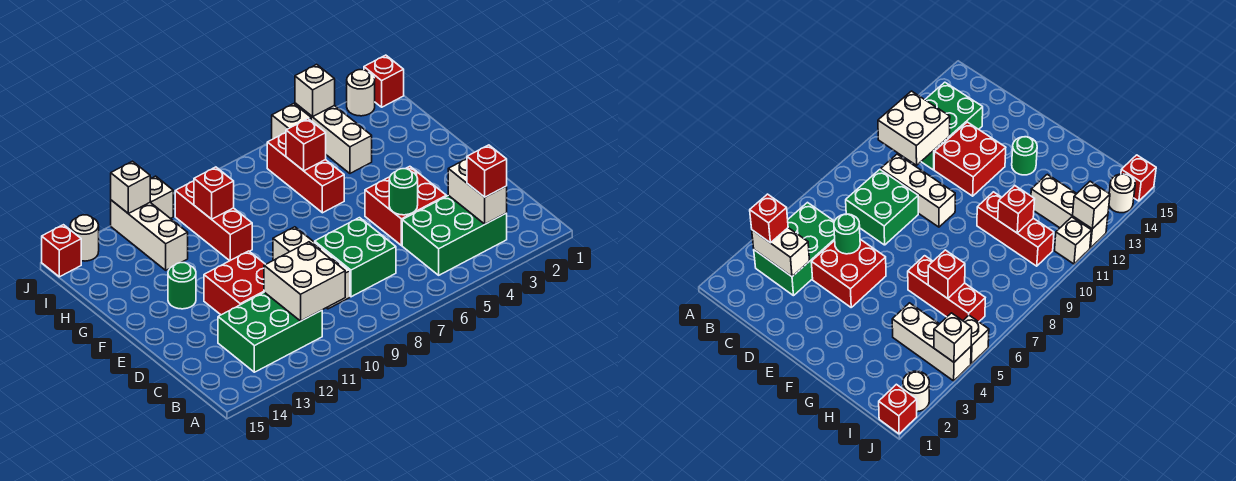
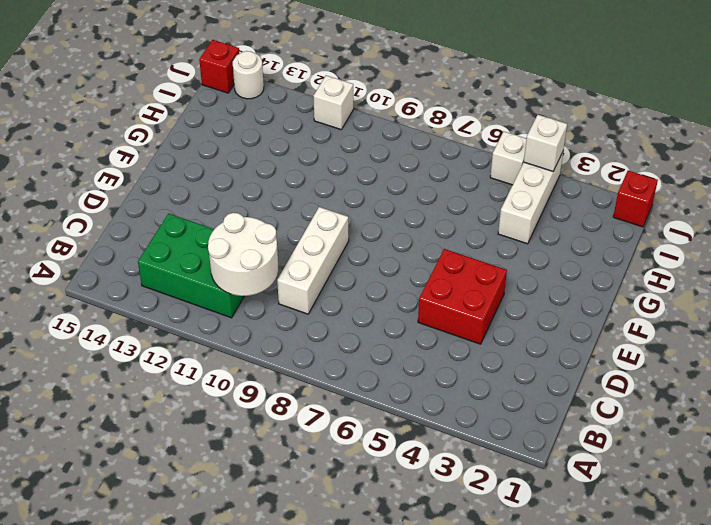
white 2x2 round brick [208,213,278,296] -> white 2x2 brick [264,242,345,321]
none -> green 2x3 brick [402,195,507,275]
none -> green 2x2 brick [315,218,396,297]
none -> red 2x2 brick [204,251,265,315]

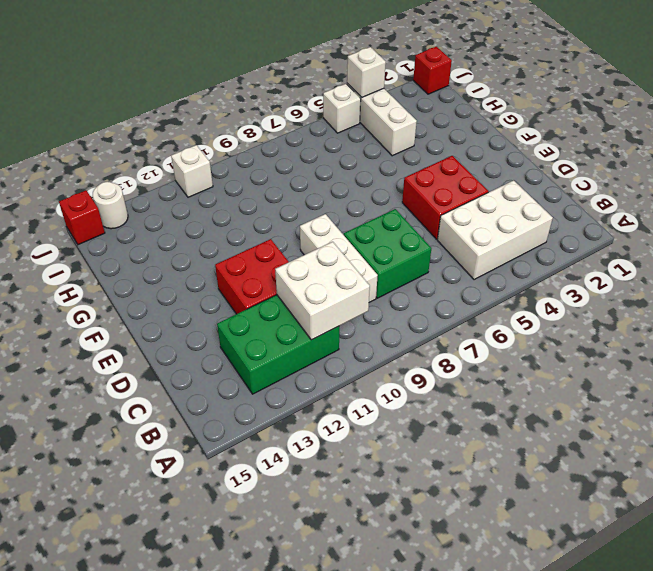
white 2x3 brick [437,180,553,280] -> green 2x3 brick [402,195,507,275]
none -> green 1x1 round brick [168,263,196,309]
none -> red 1x3 brick [267,133,344,213]
none -> red 1x3 brick [175,181,252,261]

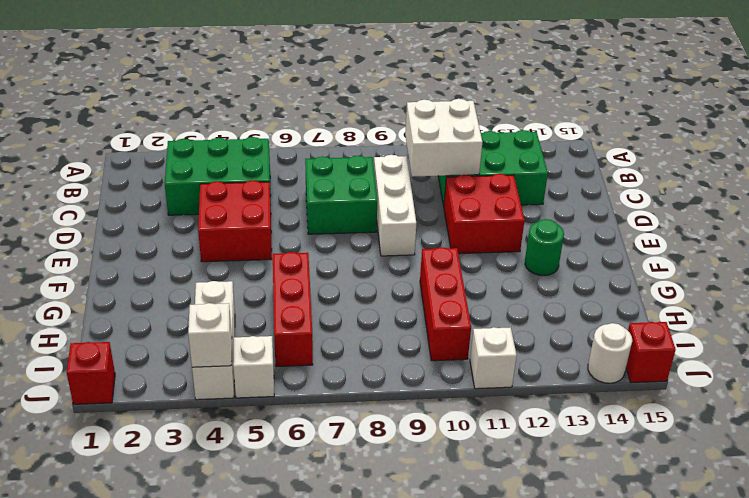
none -> white 1x3 brick [111,200,188,270]
none -> white 1x1 round brick [347,70,375,116]
none -> white 1x2 brick [448,159,507,224]

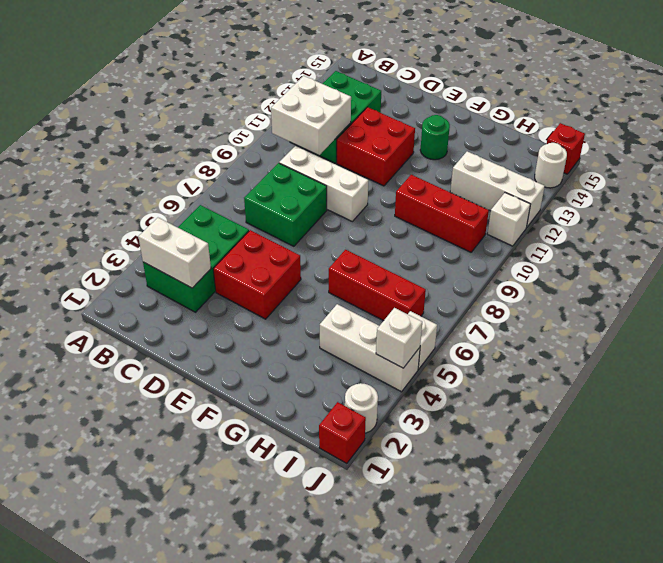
none -> green 1x1 round brick [389,169,418,215]
none -> red 1x1 brick [286,119,326,171]
none -> red 1x1 brick [194,167,234,219]

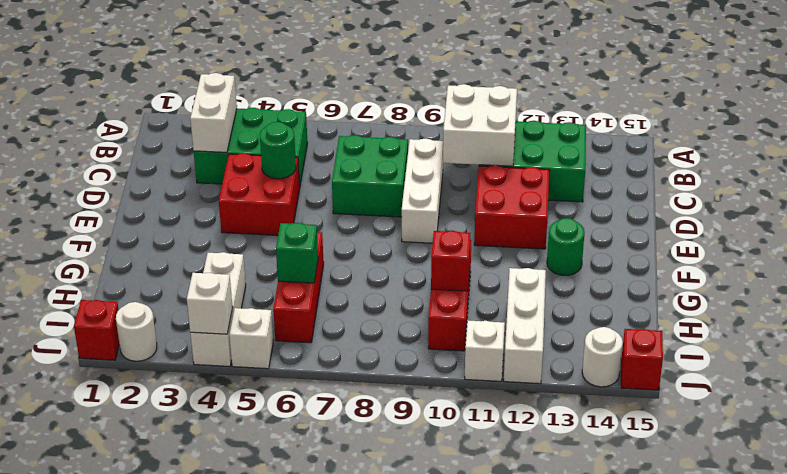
green 1x1 brick [276,223,318,283] -> red 1x1 brick [286,119,326,171]
none -> white 1x1 brick [111,161,150,214]
none -> red 1x1 brick [467,145,507,197]

